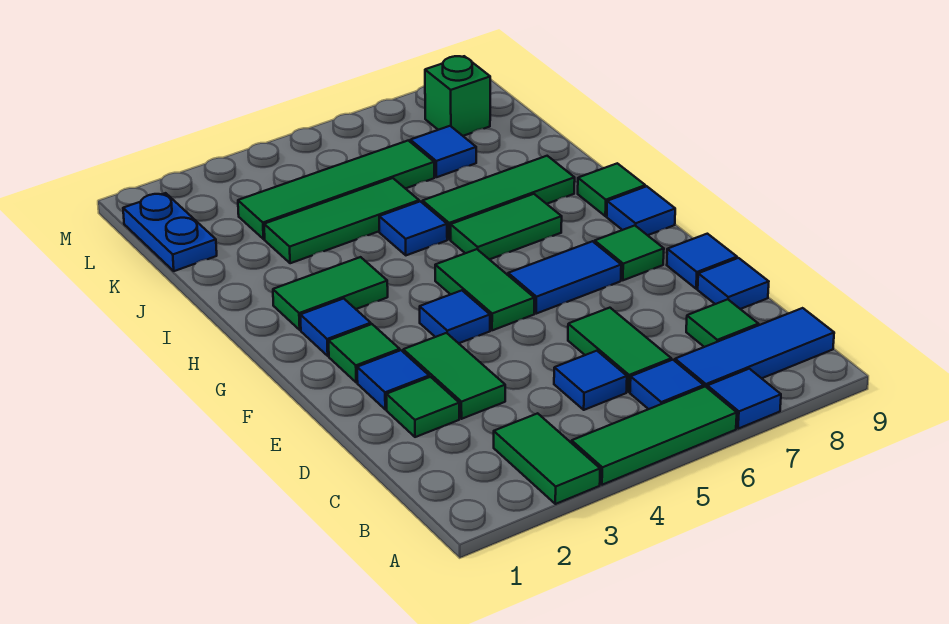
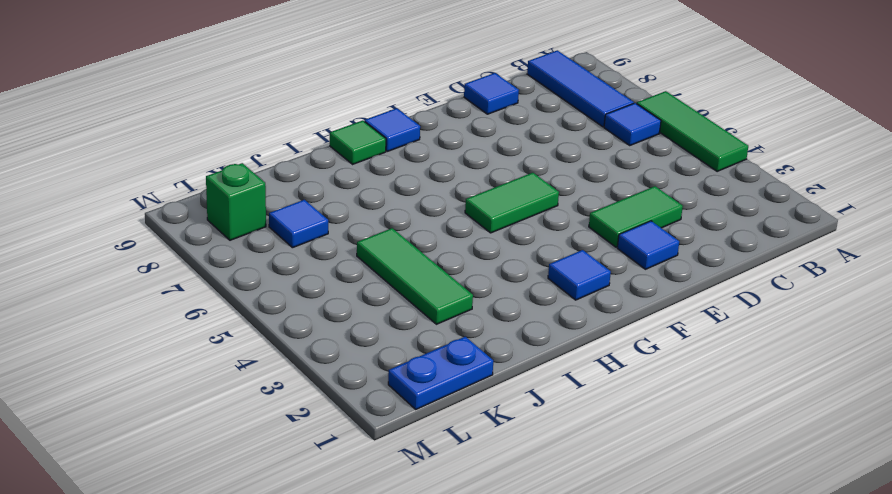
none -> green 1x2 tile [494,413,600,504]
none -> blue 1x1 tile [707,369,781,429]
none -> blue 1x1 tile [554,351,627,410]
none -> green 1x2 tile [568,308,671,392]

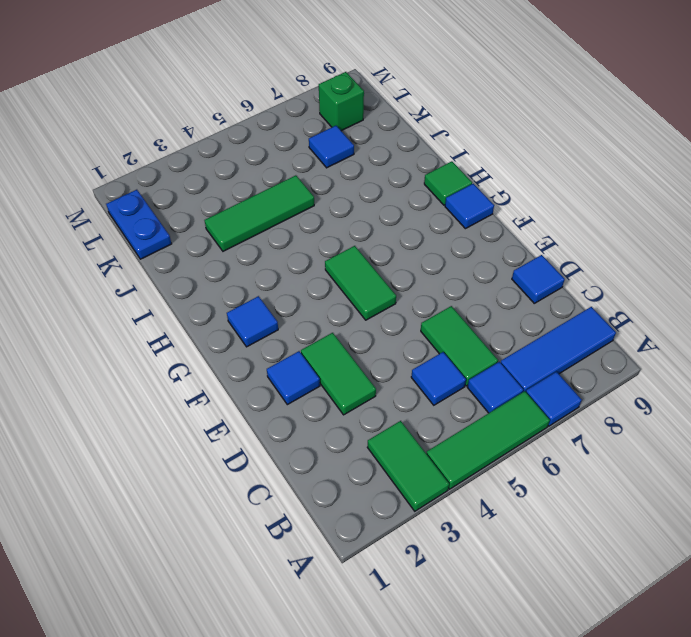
none -> green 1x1 tile [686,299,758,347]
none -> green 1x1 tile [386,377,459,437]
none -> blue 1x1 tile [667,234,737,289]
none -> green 1x1 tile [329,324,400,382]

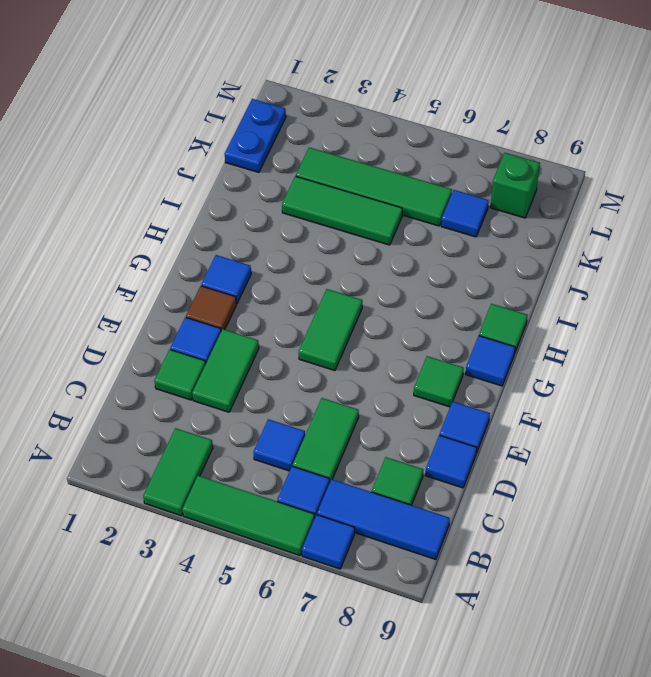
brown 1x1 tile [186,286,237,331] -> green 1x1 tile [329,324,400,382]
none -> blue 1x1 tile [420,290,490,343]
none -> blue 1x2 tile [508,241,621,314]
none -> green 1x2 tile [273,257,388,330]
none -> green 1x2 tile [451,194,562,260]

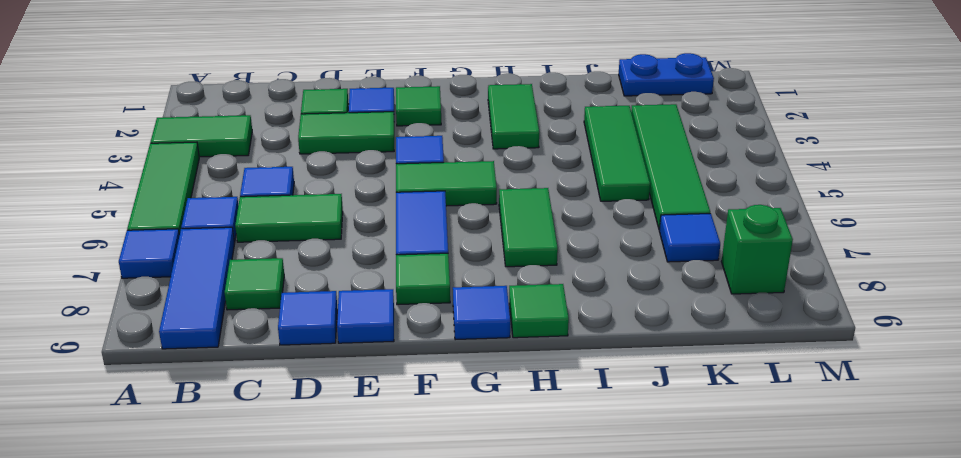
none -> blue 1x1 tile [300,299,371,356]
none -> blue 1x1 tile [379,201,447,255]
none -> green 1x3 tile [423,156,575,240]

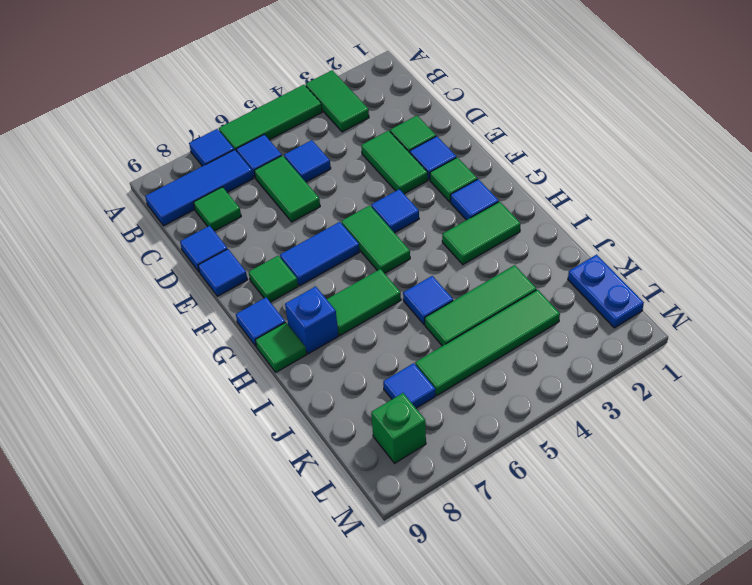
blue 1x1 brick [285,286,338,354] -> none
none -> green 1x3 tile [423,156,575,240]

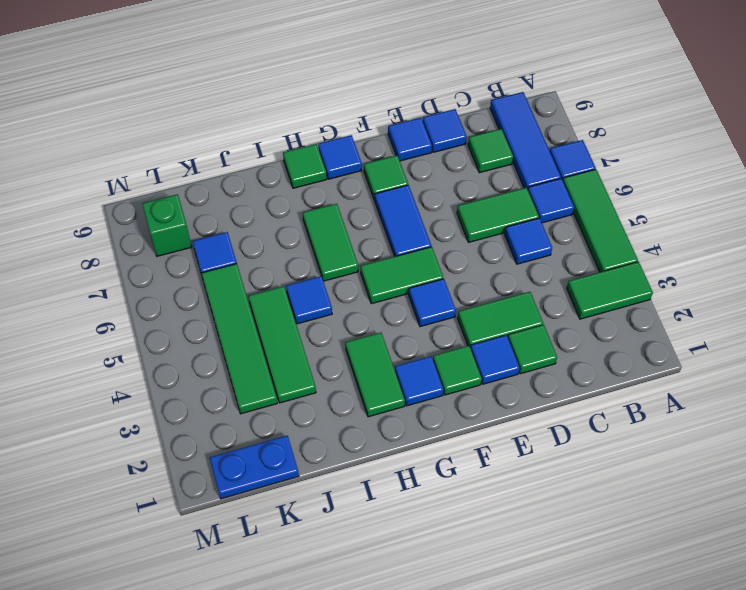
none -> green 1x3 tile [423,156,575,240]

